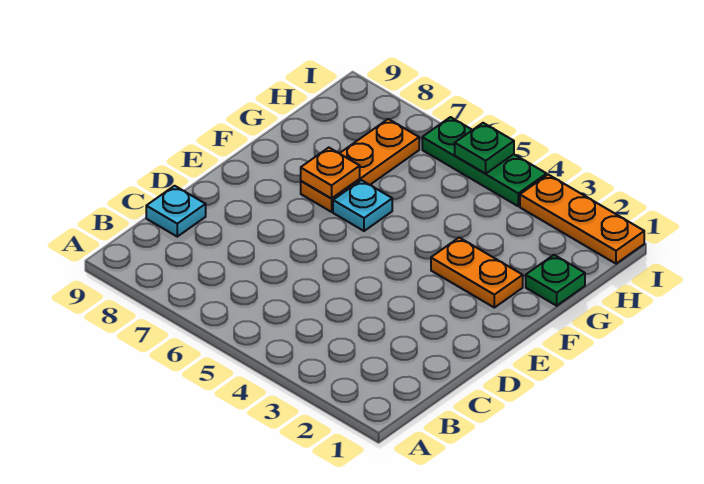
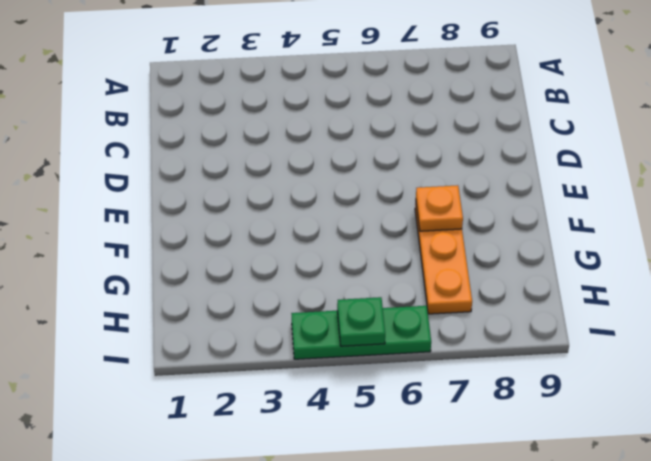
none -> cyan 1x1 plate [146,186,206,237]
none -> orange 1x2 plate [431,238,523,308]

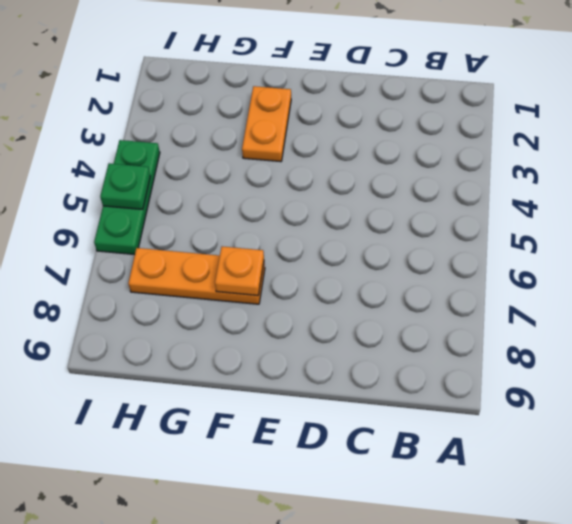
none -> cyan 1x1 plate [146,186,206,237]
none -> cyan 1x1 plate [333,180,392,231]

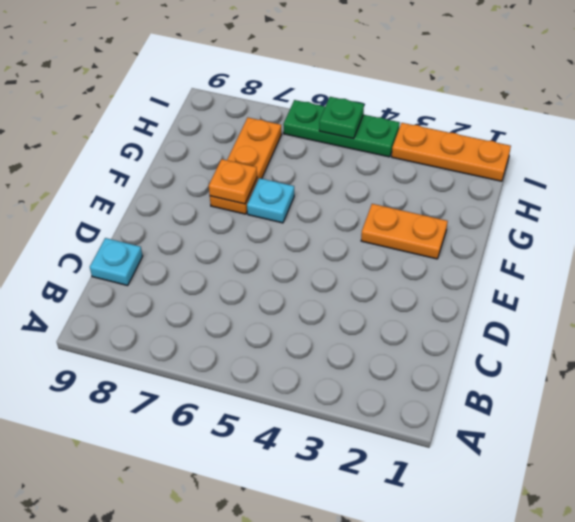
none -> green 1x1 plate [526,255,585,306]

